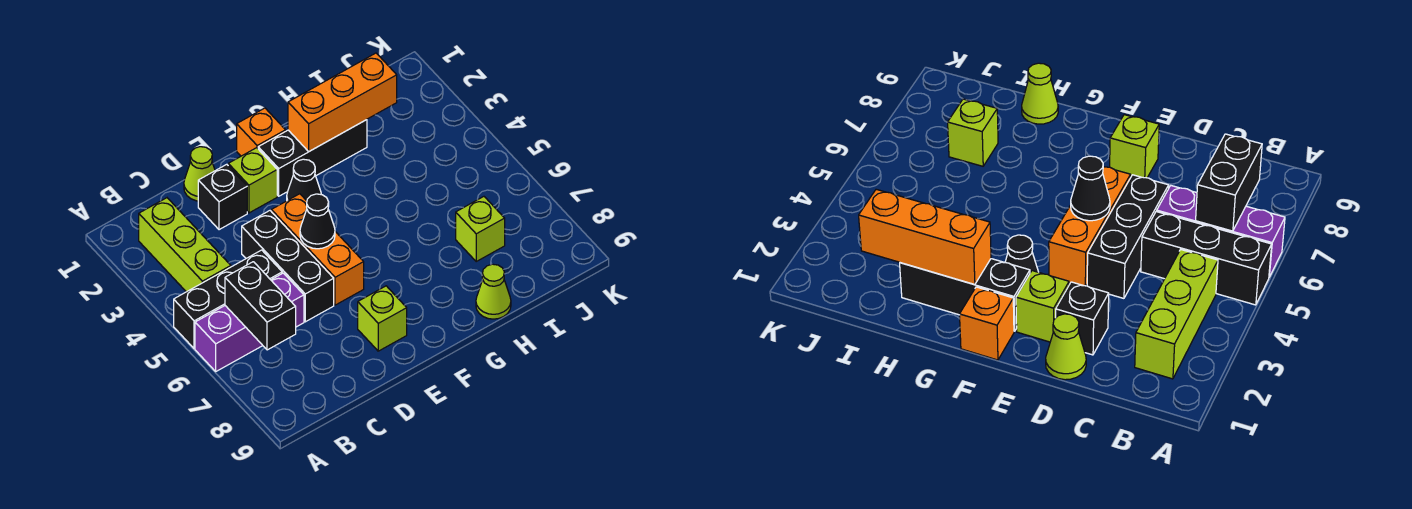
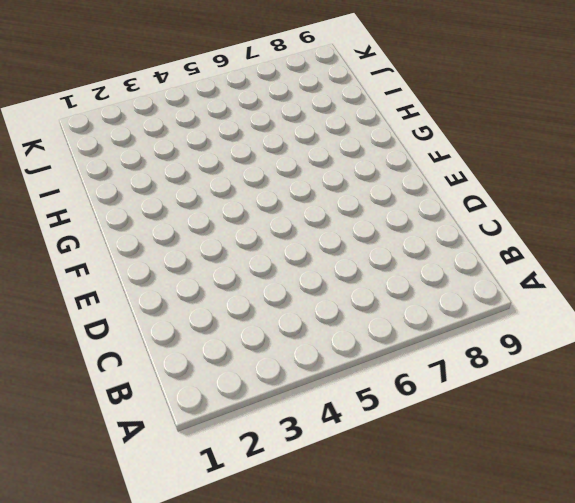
none -> black 1x3 brick [174,250,282,349]
none -> purple 1x3 brick [195,273,304,371]
none -> lime 1x3 brick [139,198,231,292]

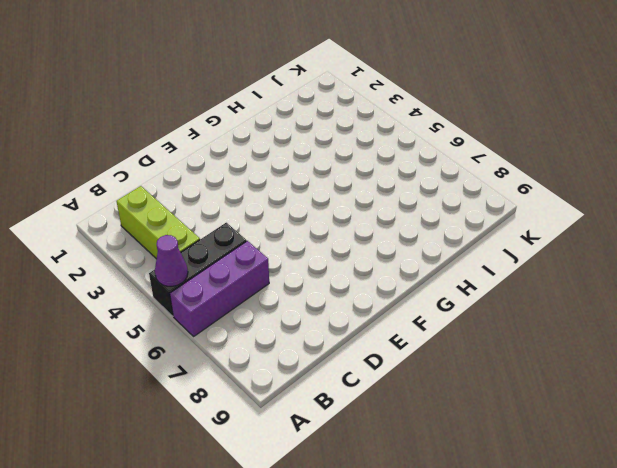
purple 1x1 cone [155,235,188,286] -> none
none -> lime 1x1 cone [184,147,215,201]
none -> black 1x1 brick [198,164,247,230]
none -> black 1x3 brick [242,211,334,322]

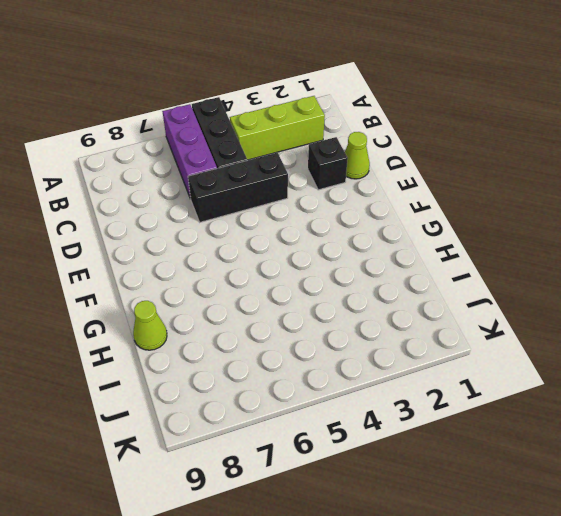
none -> lime 1x1 brick [228,148,277,213]
none -> orange 1x3 brick [271,194,364,305]
none -> lime 1x1 brick [358,286,407,351]

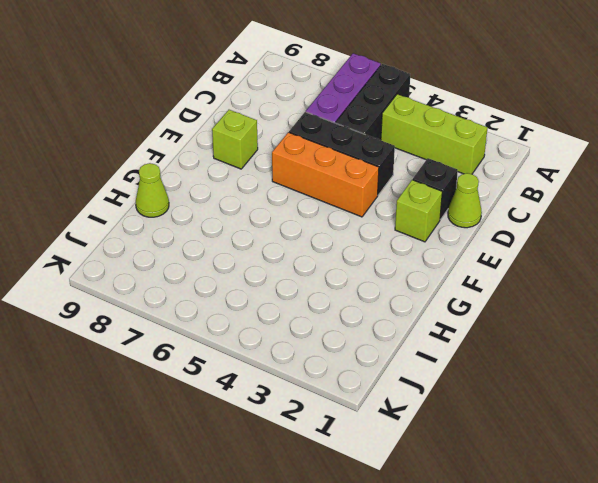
none -> orange 1x1 brick [237,108,286,156]
none -> black 1x3 brick [258,120,367,196]
none -> black 1x1 cone [287,159,321,201]

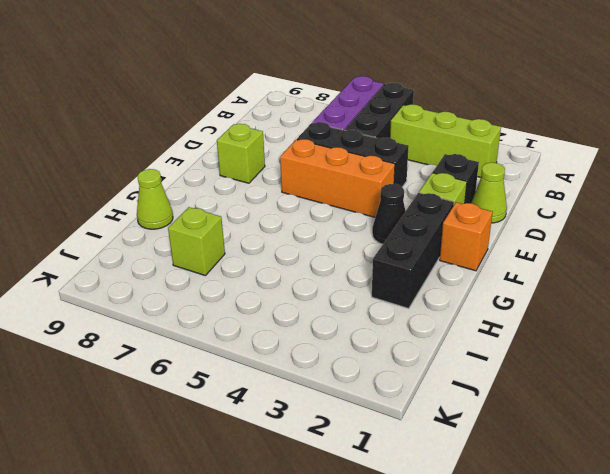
none -> black 1x2 brick [225,262,296,350]
none -> black 1x1 cone [300,194,335,249]
none -> orange 1x3 brick [288,53,397,151]

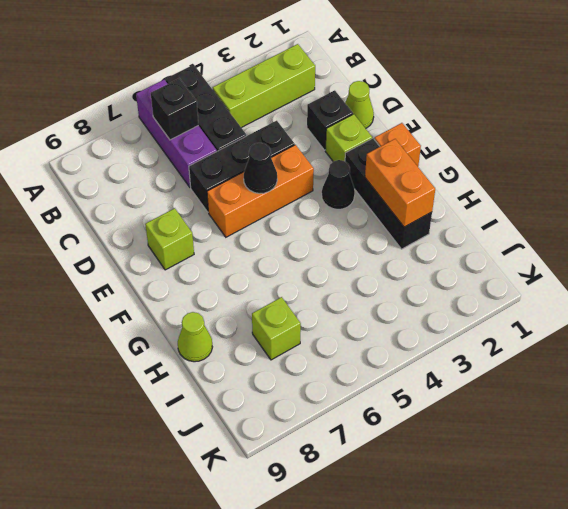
black 1x1 brick [151,78,198,140] -> black 1x2 brick [225,262,296,350]
orange 1x2 brick [365,139,435,227] -> orange 1x3 brick [288,53,397,151]

